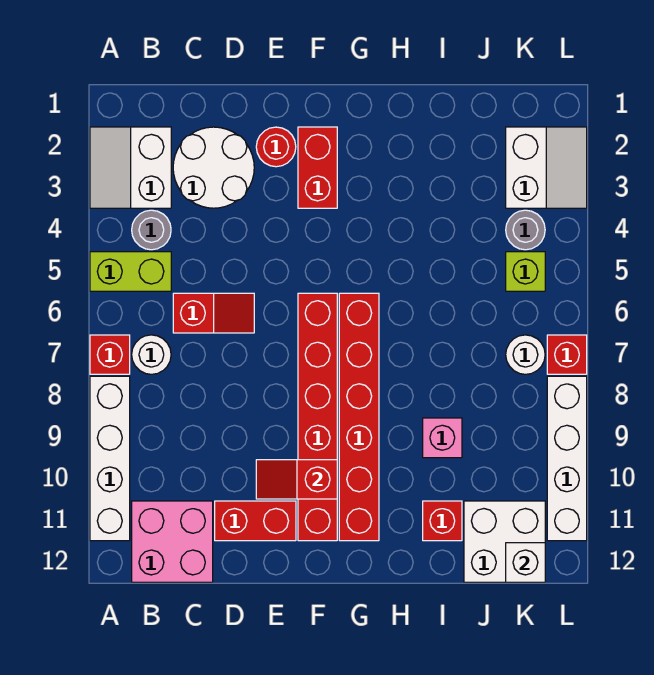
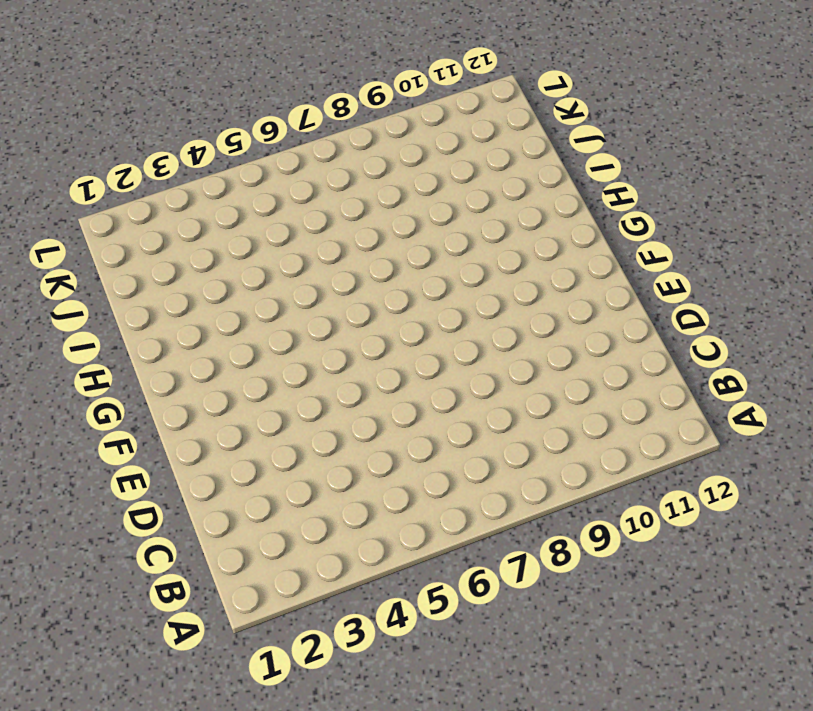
none -> white 2x2 slope [90,127,171,208]
none -> lime 1x2 brick [90,252,171,291]
none -> red 1x1 brick [90,335,130,374]

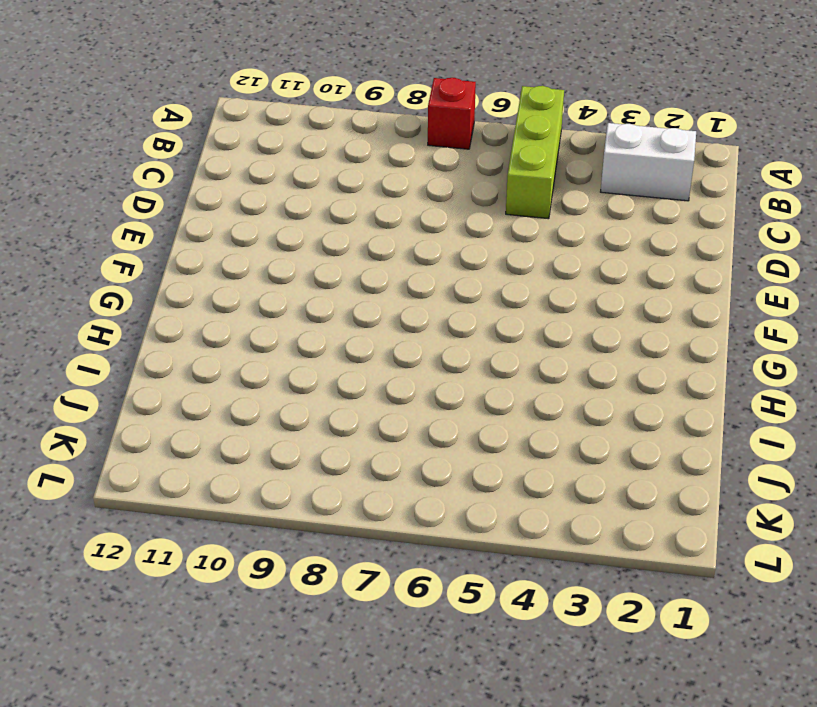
lime 1x3 brick [506,86,564,219] -> lime 1x2 brick [90,252,171,291]
none -> white 1x4 brick [90,376,130,541]
none -> grey 1x1 round brick [132,210,171,250]
none -> white 1x1 round brick [132,335,171,374]

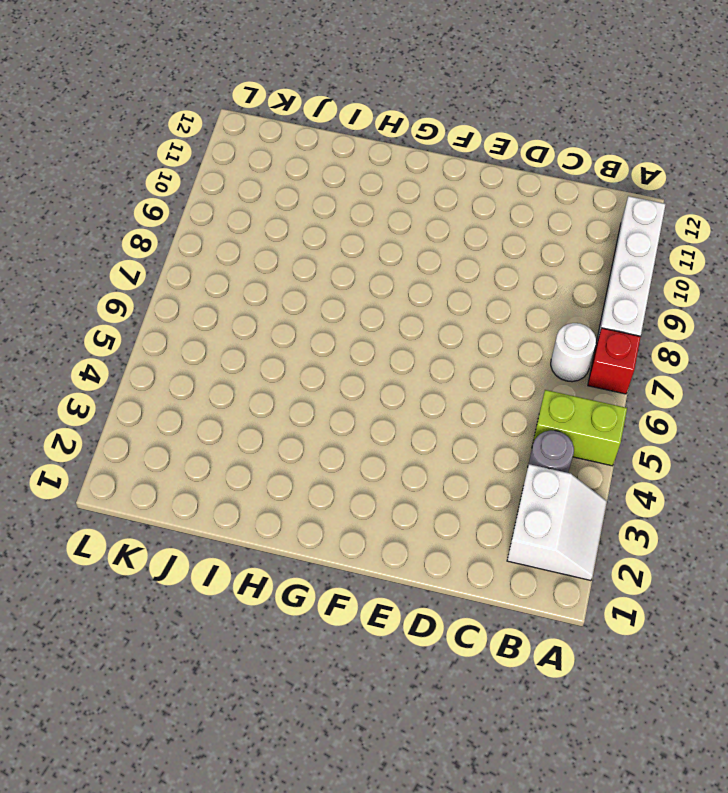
none -> pink 2x2 brick [132,501,213,582]
none -> white 2x2 round brick [173,127,254,208]
none -> red 1x2 slope [173,293,254,333]

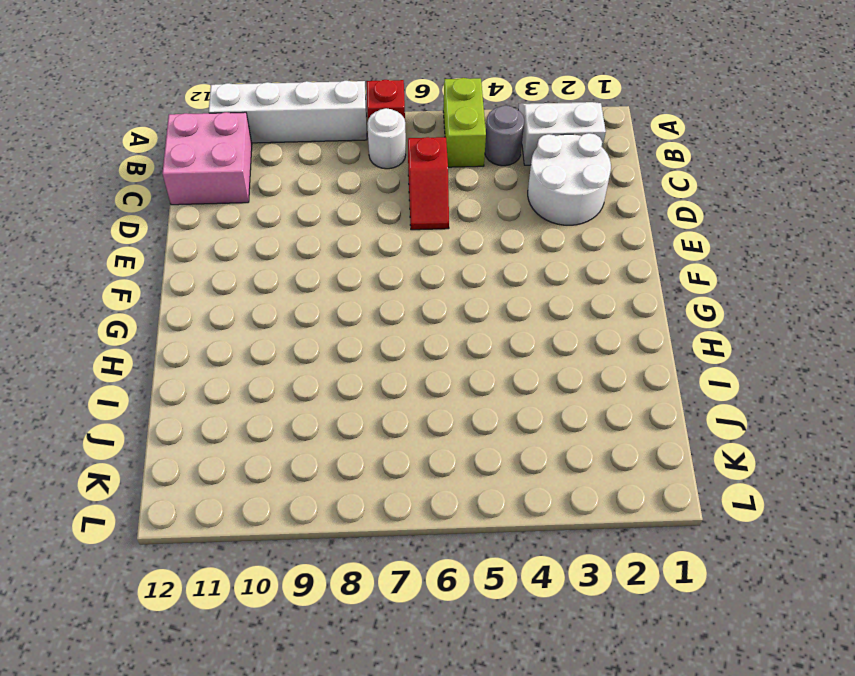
none -> red 1x2 brick [215,501,296,541]
none -> red 1x1 round brick [256,127,296,167]
none -> red 1x2 brick [298,127,337,208]

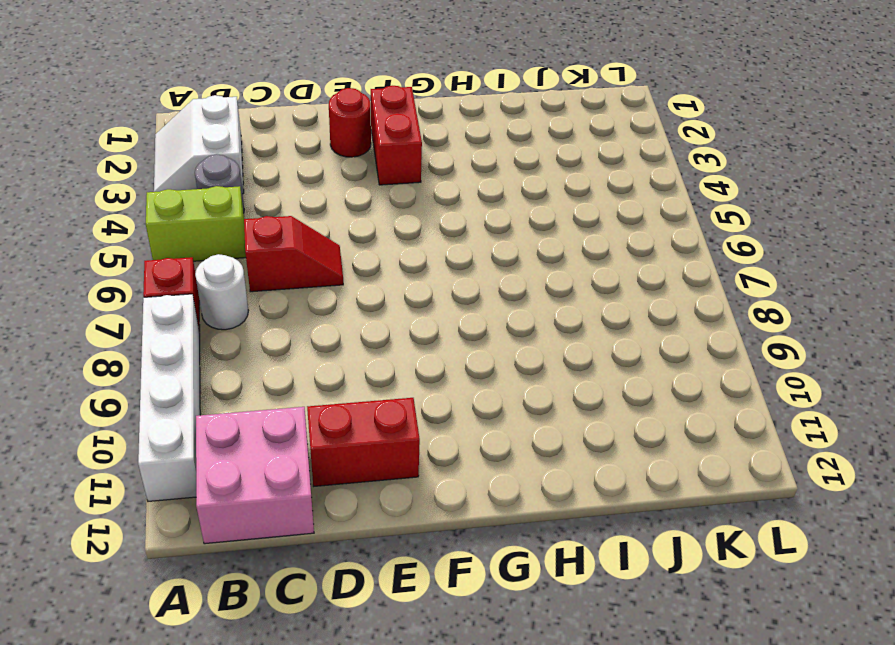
none -> white 2x2 round brick [173,127,254,208]
none -> red 1x6 brick [298,293,337,541]
none -> red 1x6 brick [339,293,379,541]

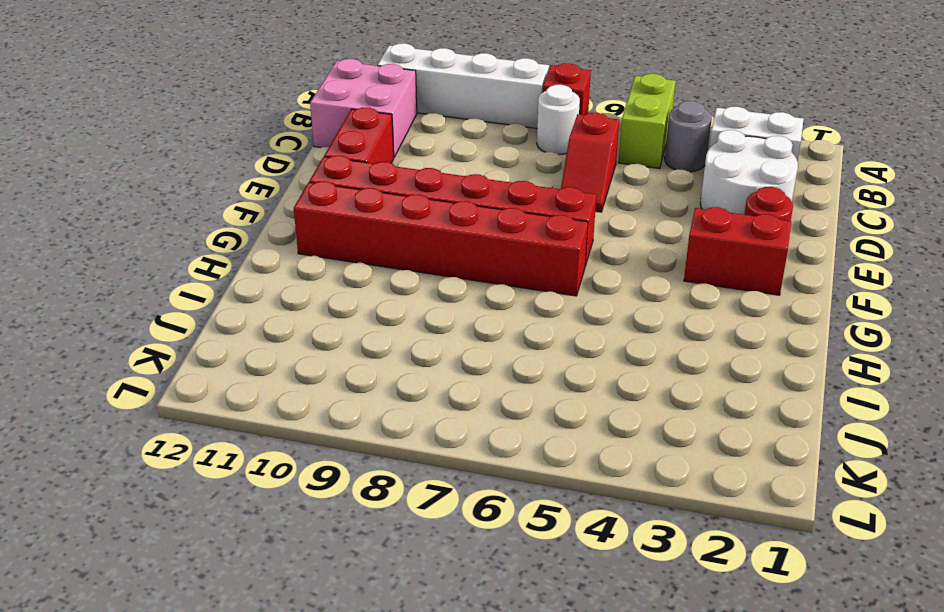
none -> pink 1x1 brick [423,418,462,458]
none -> red 1x1 brick [423,501,462,541]
none -> white 2x2 brick [464,501,545,582]

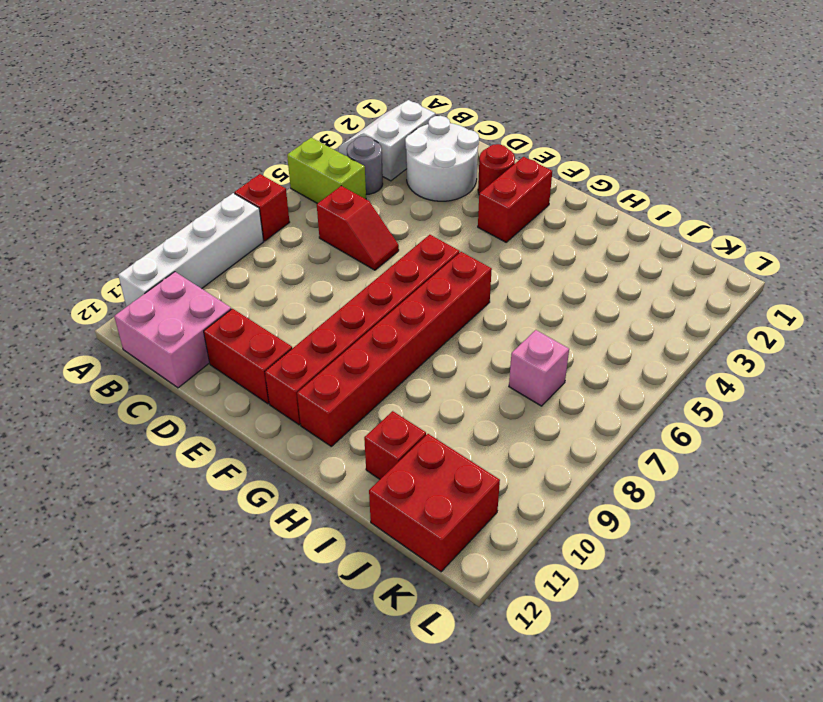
pink 1x1 brick [509,330,569,406] -> pink 1x1 brick moved to [423,418,462,458]
red 2x2 brick [369,434,500,572] -> white 2x2 brick [464,501,545,582]
none -> white 1x1 round brick [132,335,171,374]
none -> white 2x2 slope [506,127,587,208]
none -> grey 1x1 round brick [506,210,545,250]

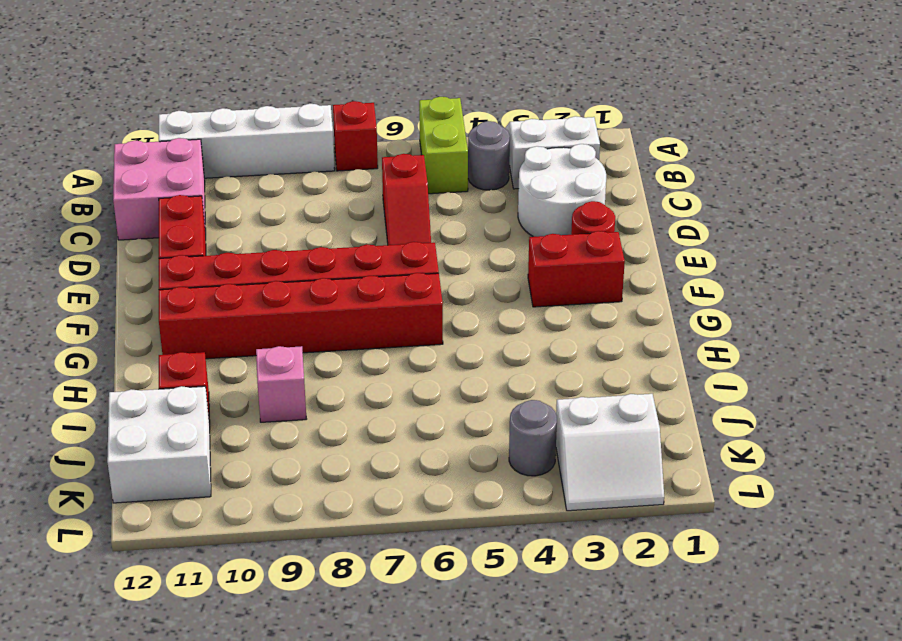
none -> white 1x1 round brick [132,335,171,374]
none -> lime 1x1 brick [506,252,545,291]
none -> white 1x1 round brick [506,335,545,374]

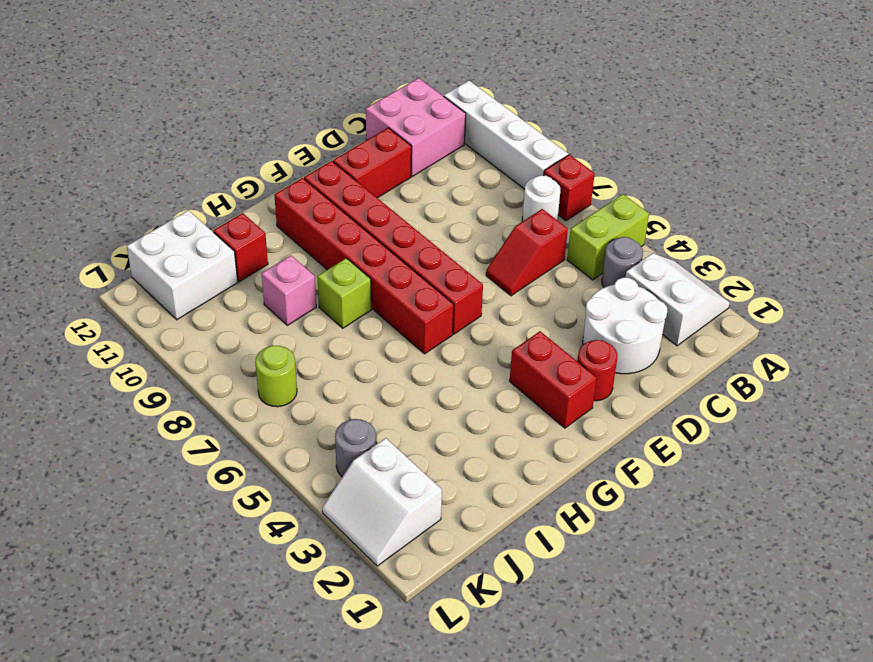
lime 1x1 brick [317,258,371,328] -> lime 1x1 brick moved to [506,252,545,291]
lime 1x1 round brick [255,346,297,407] -> white 1x1 round brick [506,335,545,374]
none -> red 1x1 brick [547,335,587,374]
none -> white 1x4 brick [547,376,587,541]
none -> red 1x2 slope [256,460,337,499]

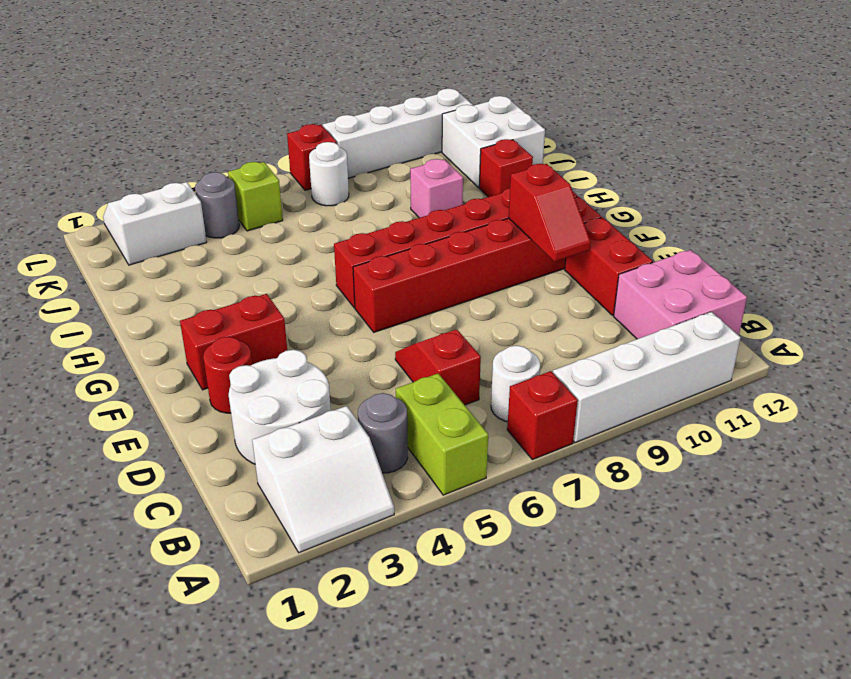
none -> white 1x1 brick [506,543,545,582]

